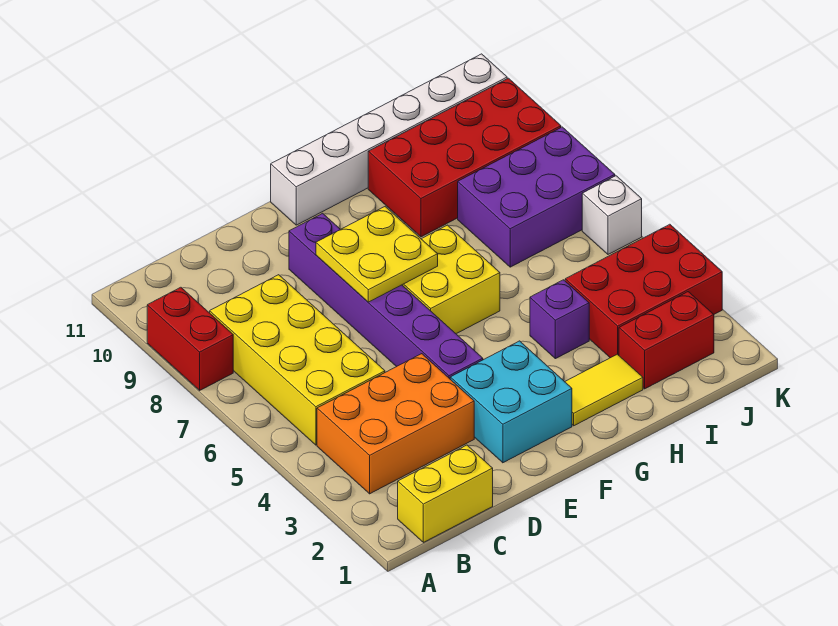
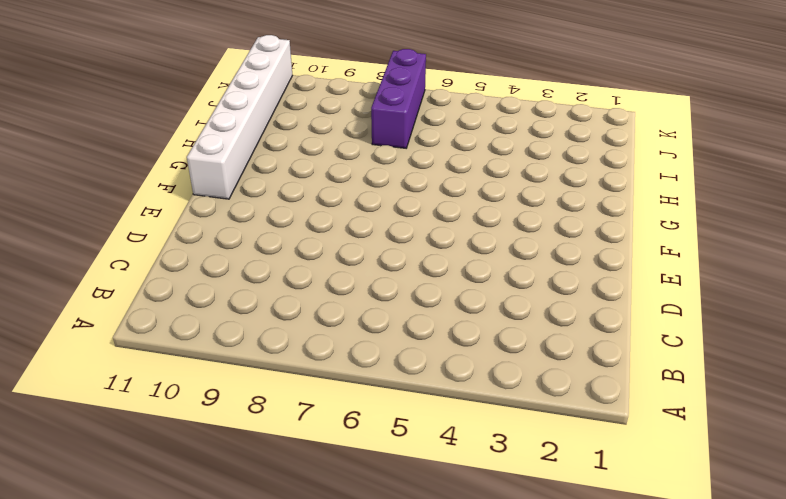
purple 1x3 brick [371,49,426,148] -> purple 2x3 brick [458,127,615,267]
none -> red 1x2 brick [147,287,233,390]
none -> yellow 1x2 brick [398,445,493,542]
none -> orange 2x3 brick [317,354,474,494]

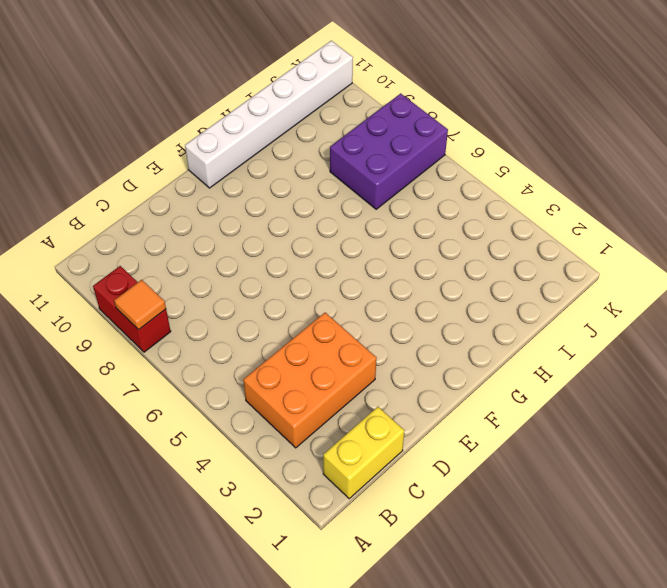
orange 1x1 tile [114,280,166,330] -> none
none -> yellow 2x4 brick [210,275,385,445]
none -> cyan 2x2 brick [450,341,572,463]
none -> purple 1x6 brick [289,213,483,379]

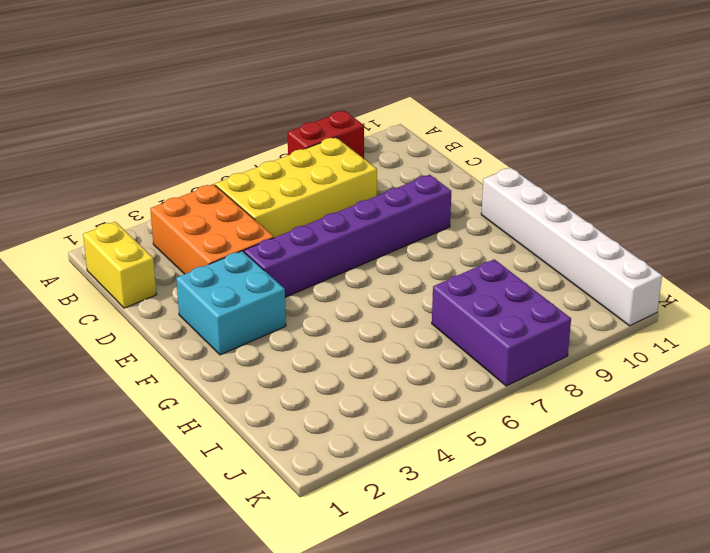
none -> yellow 2x2 brick [402,225,500,334]
none -> yellow 1x2 tile [565,354,643,426]
none -> purple 1x1 brick [530,280,589,359]

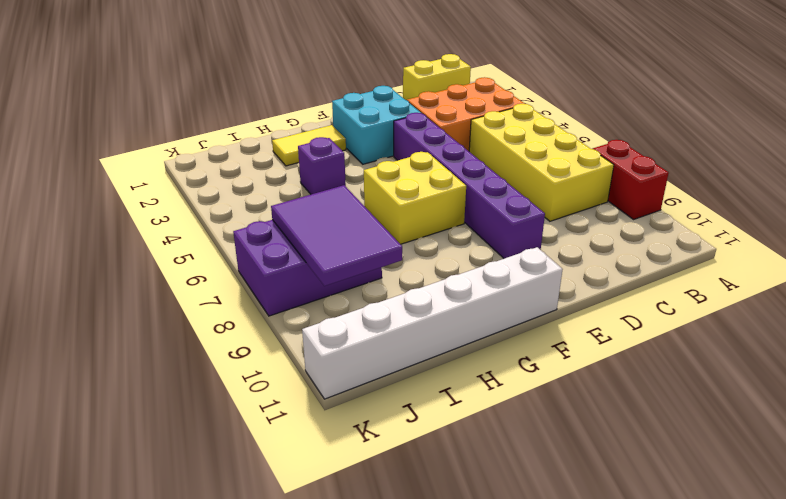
purple 2x3 tile [271,185,402,286] -> none
none -> red 2x4 brick [368,78,561,237]
none -> red 1x2 brick [619,292,714,389]
none -> red 2x3 brick [565,224,722,358]

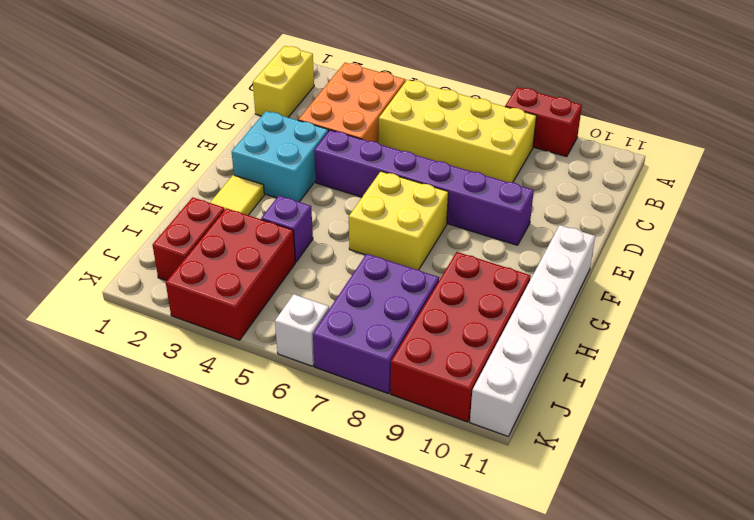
none -> yellow 2x2 plate [316,207,438,302]

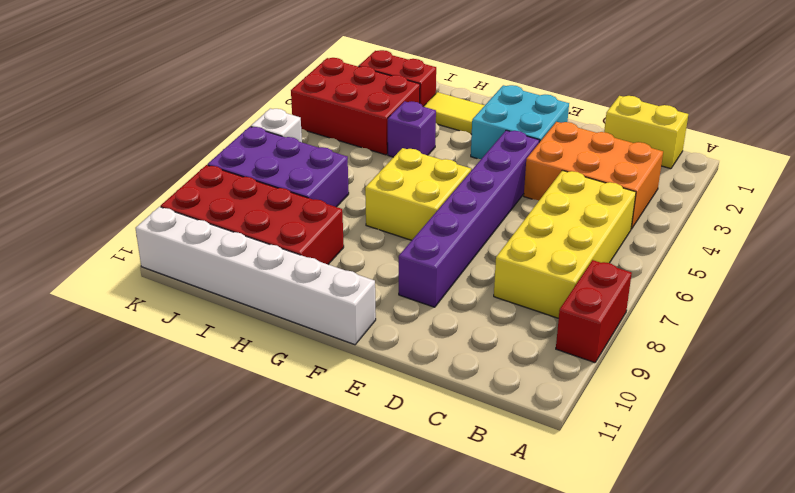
none -> yellow 2x2 plate [316,207,438,302]

